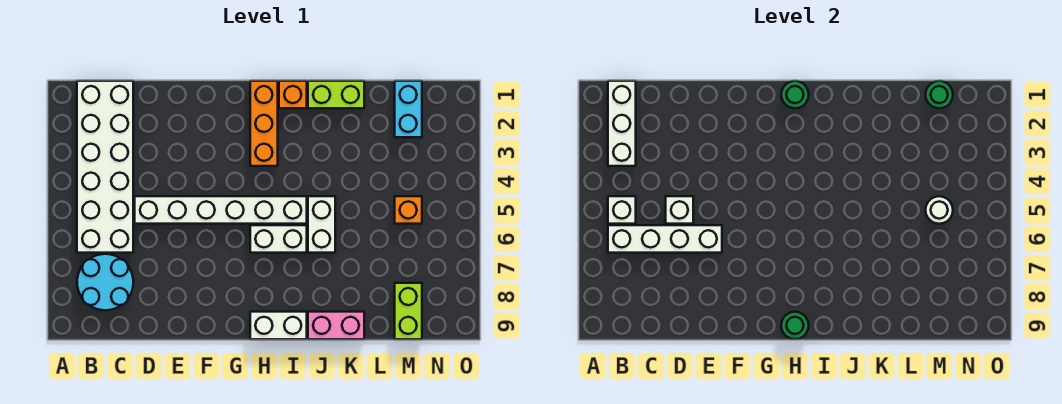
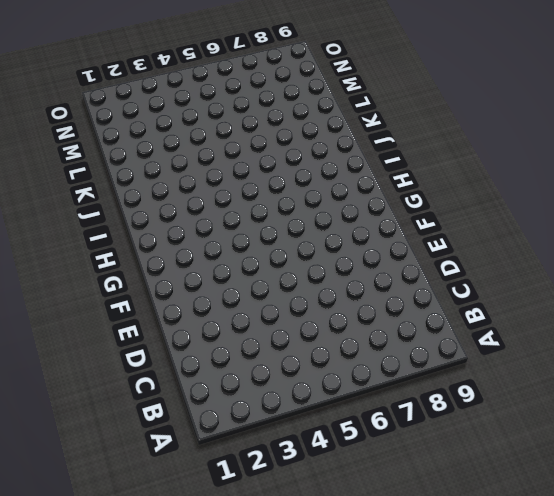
none -> white 2x6 brick [77,81,133,253]
none -> cyan 2x2 round brick [77,254,133,310]
none -> white 1x6 brick [135,196,307,224]

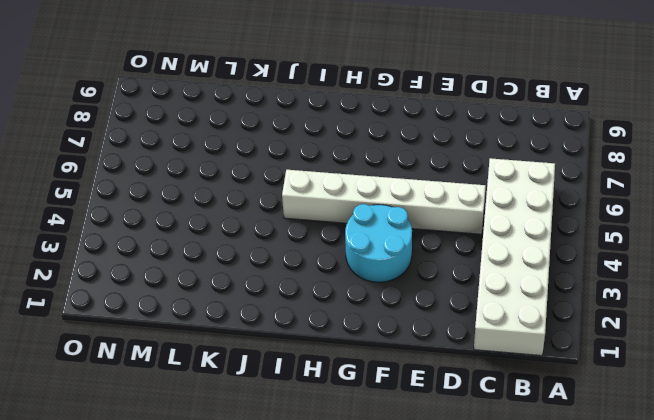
cyan 2x2 round brick [345,204,412,282] -> cyan 2x2 round brick moved to [77,254,133,310]
none -> orange 1x3 brick [250,81,278,166]
none -> white 1x2 brick [250,225,307,253]
none -> white 1x2 brick [250,312,307,339]

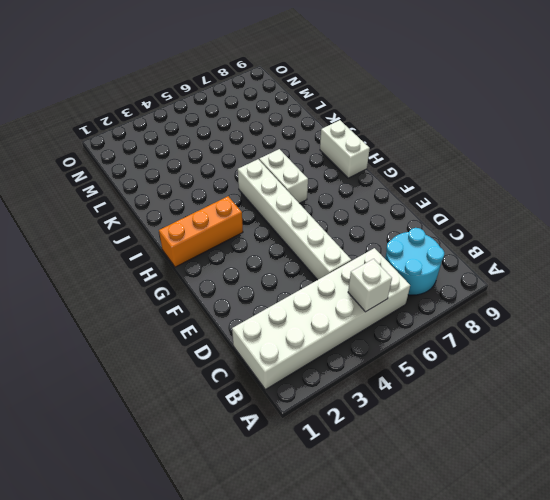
none -> orange 1x1 brick [279,81,307,108]
none -> lime 1x2 brick [308,81,364,108]
none -> white 1x2 brick [308,196,335,253]

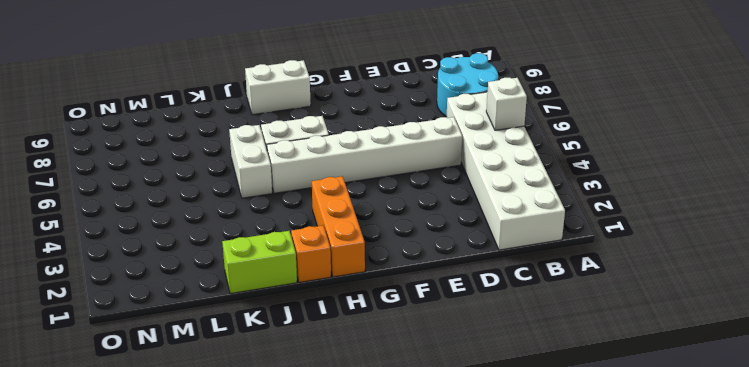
none -> pink 1x2 brick [308,312,364,339]
none -> cyan 1x2 brick [395,81,422,137]
none -> orange 1x1 brick [395,196,422,224]

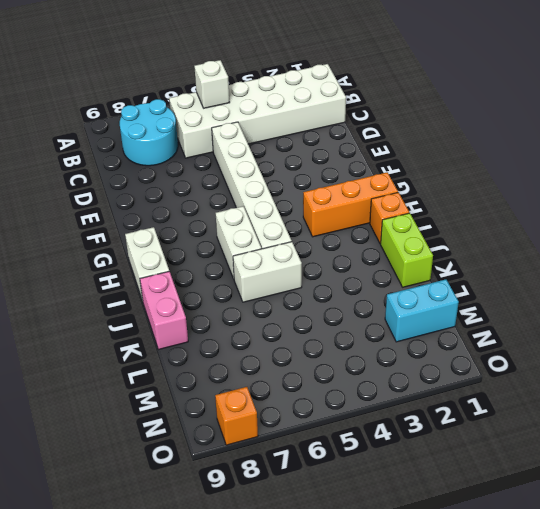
orange 1x1 brick [215,387,258,445] -> orange 1x1 brick moved to [395,196,422,224]
none -> lime 1x2 brick [395,283,422,339]
none -> white 1x3 brick [608,81,636,166]
none -> white 1x4 brick [608,225,722,253]

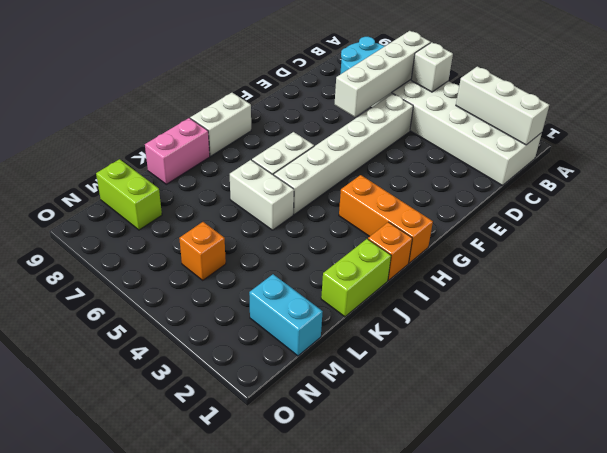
none -> white 1x1 brick [666,196,693,224]
none -> green 1x1 round brick [781,81,809,108]
none -> green 1x1 round brick [781,312,809,339]

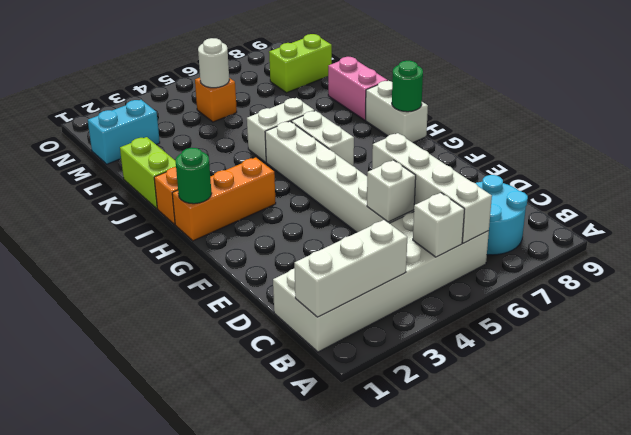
none -> green 1x1 round brick [926,81,953,108]

